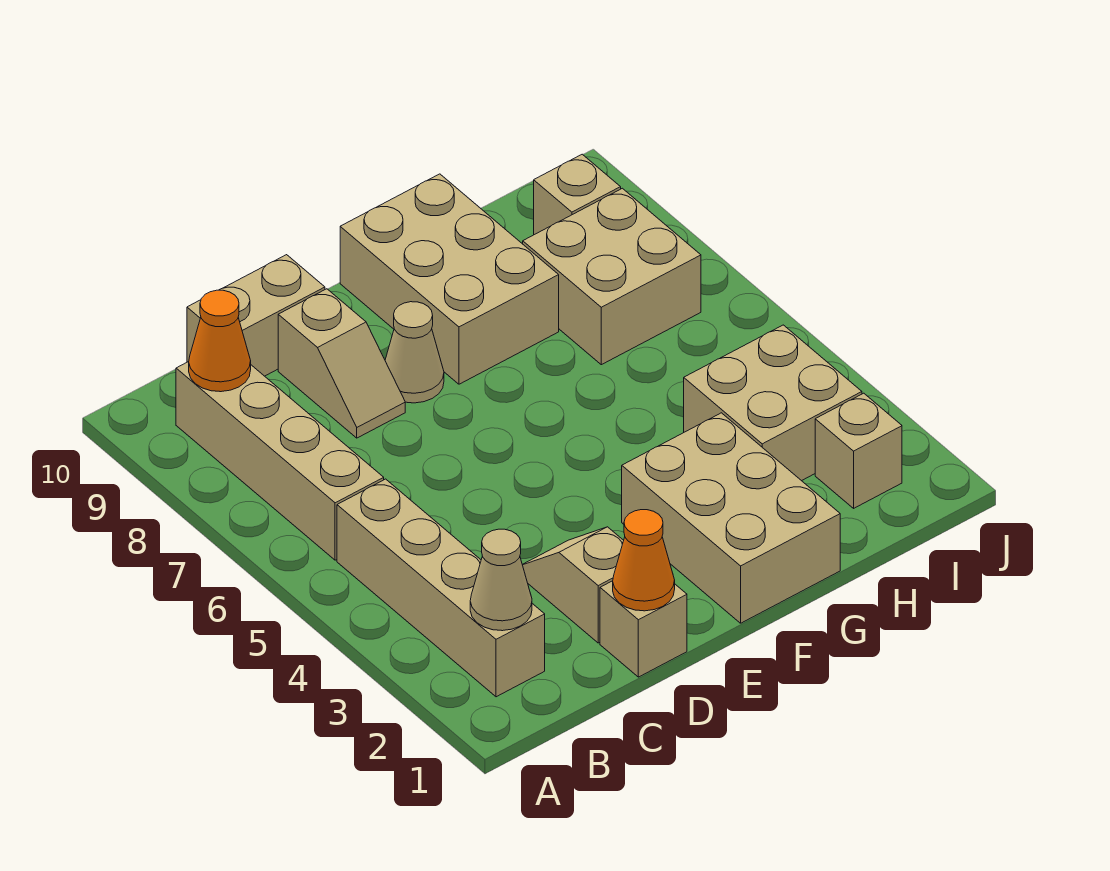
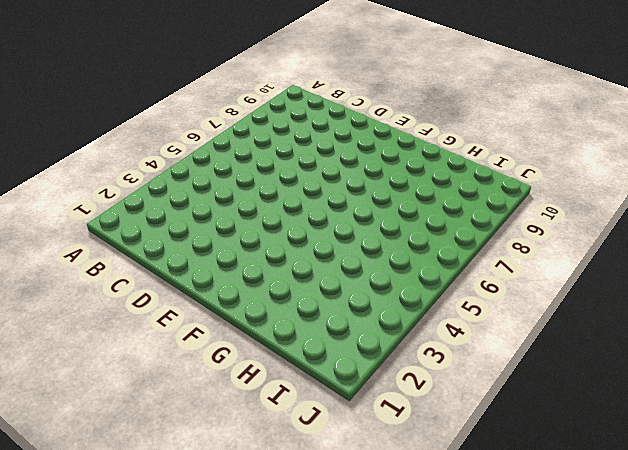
none -> tan 1x4 brick [337,479,545,697]
none -> tan 1x4 brick [176,362,384,560]
none -> tan 1x2 brick [187,255,325,376]

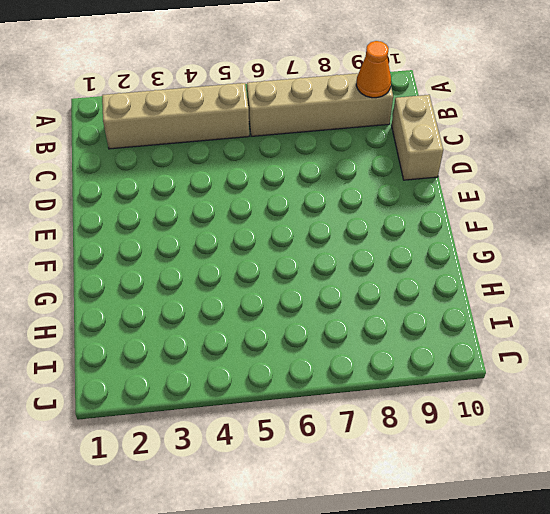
none -> tan 1x1 brick [600,581,687,677]
none -> tan 1x2 slope [522,527,624,643]
none -> tan 1x2 slope [278,289,405,438]

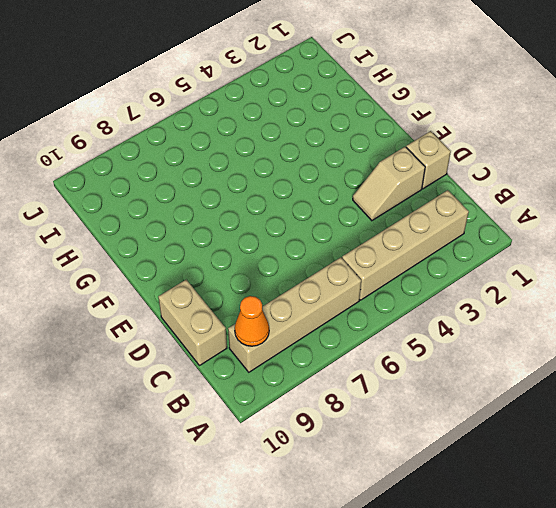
none -> tan 1x2 slope [278,289,405,438]
none -> tan 1x1 cone [385,302,444,403]
none -> tan 2x3 brick [622,413,840,623]

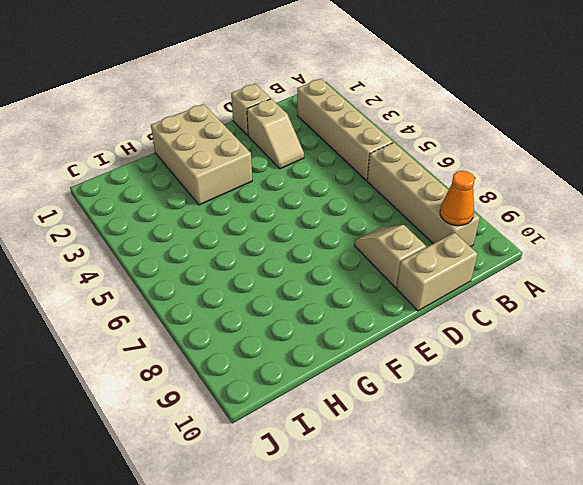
none -> tan 1x1 cone [385,302,444,403]
none -> tan 2x3 brick [340,174,559,384]
none -> tan 2x2 brick [684,325,862,481]

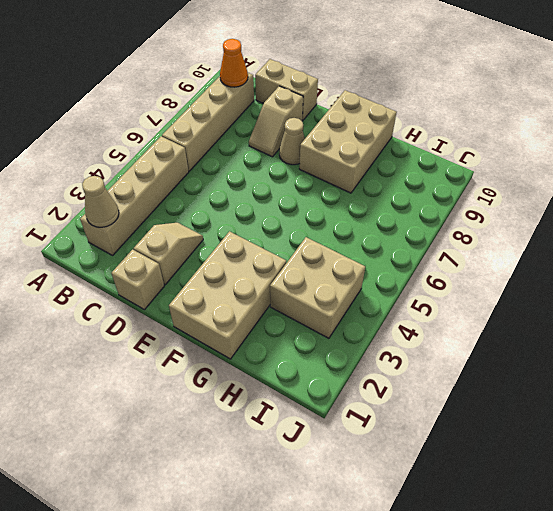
none -> tan 2x2 brick [523,188,701,365]
none -> tan 1x1 brick [815,393,902,508]
none -> tan 1x1 brick [534,154,621,235]

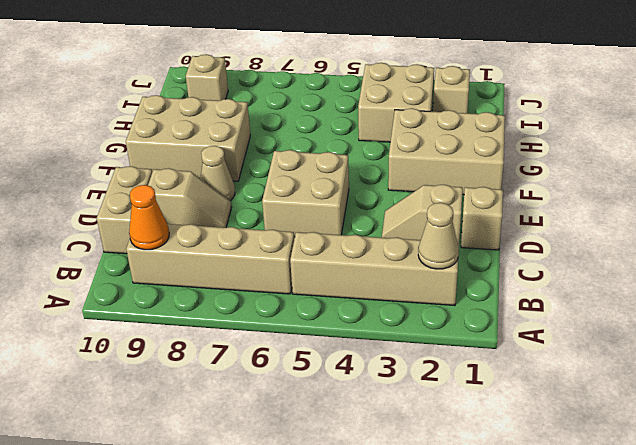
tan 2x2 brick [262,150,349,237] -> tan 2x2 brick moved to [523,188,701,365]
none -> orange 1x1 cone [613,510,675,611]

